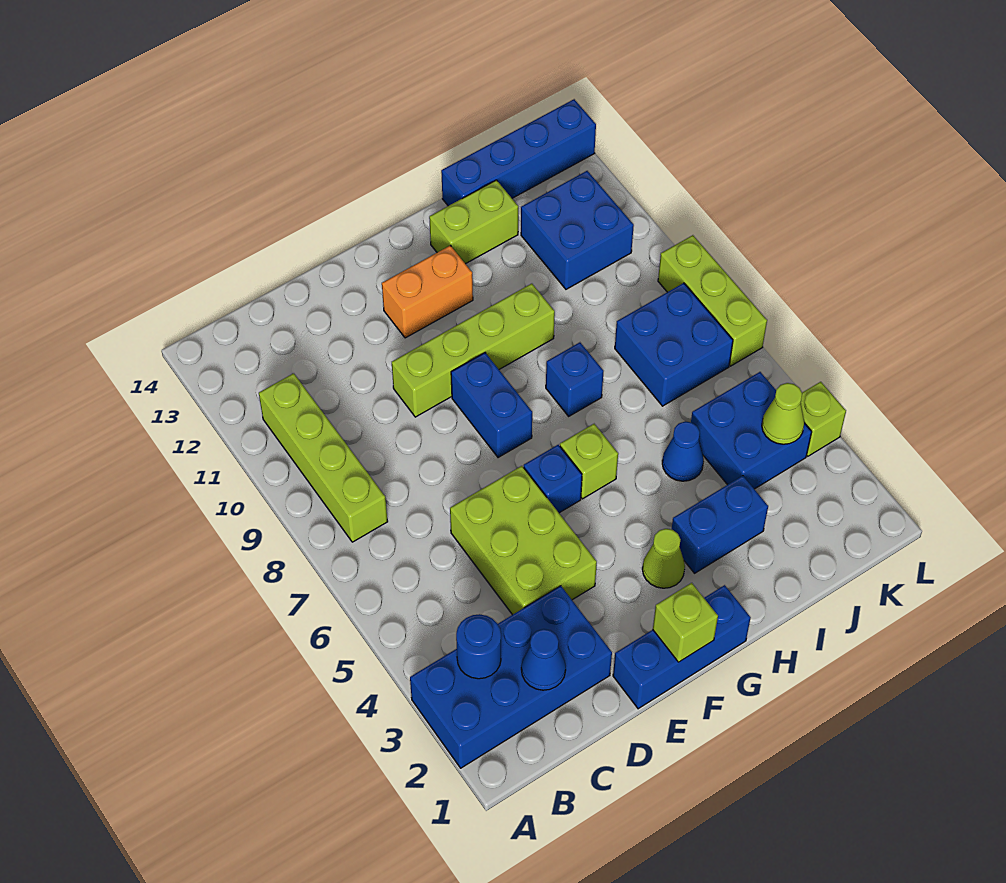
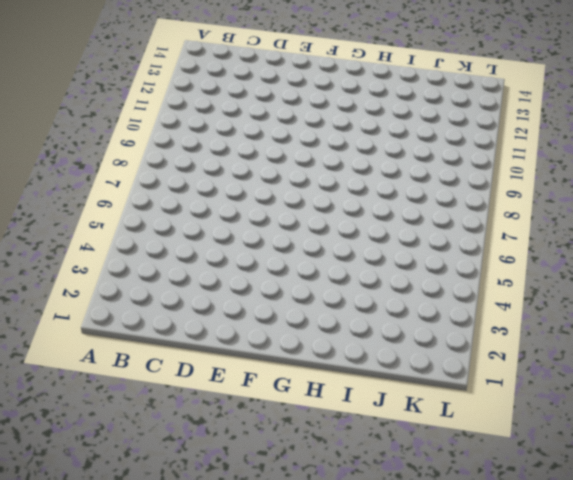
none -> blue 2x4 brick [410,586,612,768]
none -> lime 1x4 brick [259,373,388,542]
none -> lime 2x3 brick [450,466,597,615]

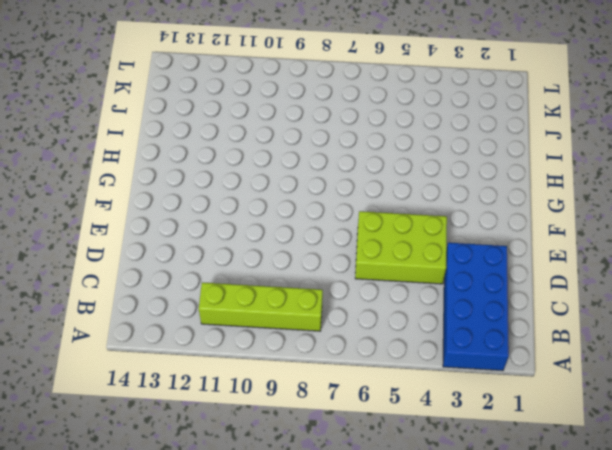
none -> blue 1x3 brick [613,585,751,709]
none -> lime 1x4 brick [392,284,555,417]
none -> blue 1x1 brick [524,445,582,513]

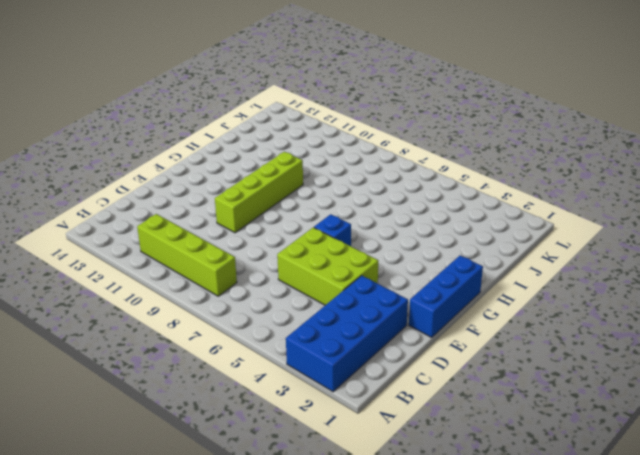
none -> blue 1x2 brick [451,353,532,458]
none -> orange 1x2 brick [382,245,473,338]
none -> lime 1x1 cone [642,529,685,588]

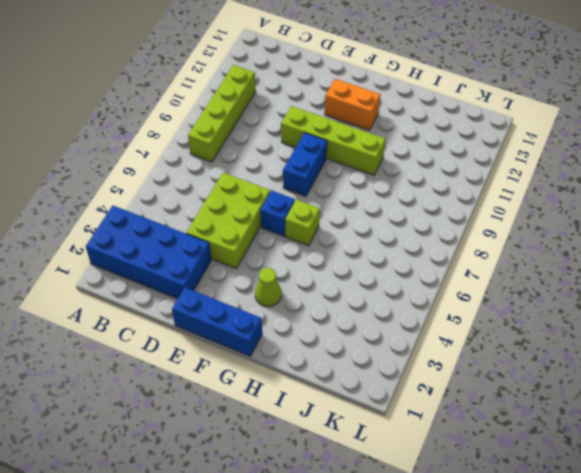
none -> blue 1x2 brick [672,476,768,573]
none -> blue 1x1 brick [546,342,604,416]
none -> lime 1x2 brick [429,180,518,264]

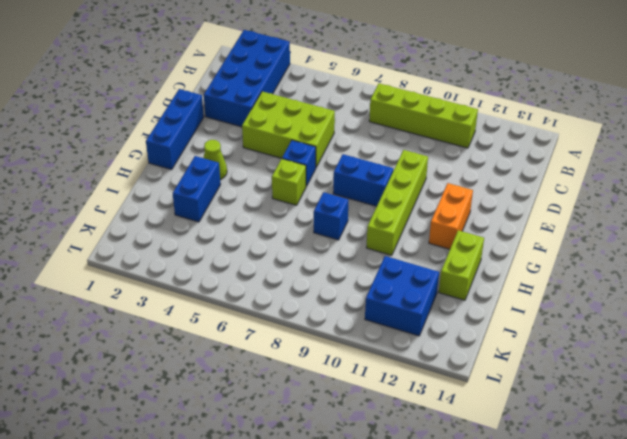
none -> blue 1x1 cone [662,421,704,481]
none -> blue 1x4 brick [441,99,596,206]
none -> blue 2x2 brick [691,372,812,489]

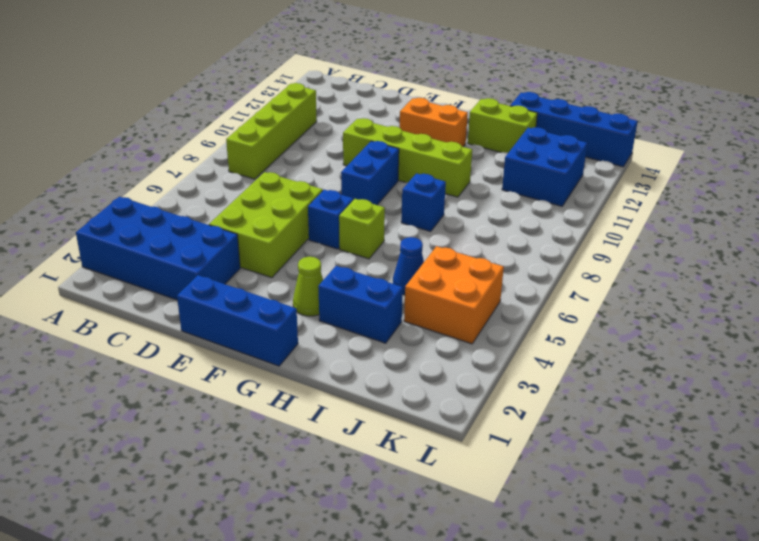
orange 2x2 brick [404,246,504,344] -> blue 2x2 brick [691,372,812,489]
none -> blue 2x2 brick [615,283,733,406]
none -> lime 1x1 brick [801,382,846,456]
none -> lime 1x3 brick [658,235,767,366]

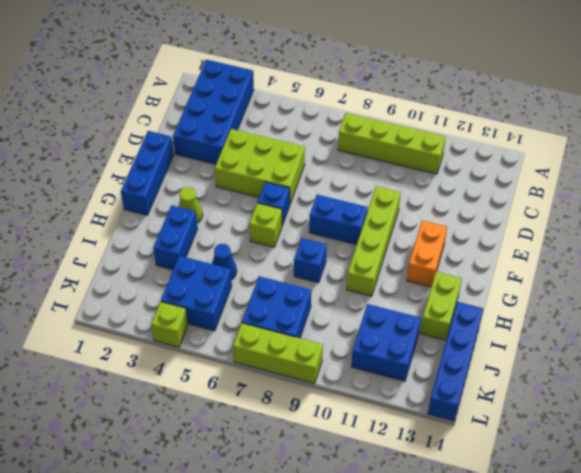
none -> blue 1x1 round brick [456,614,501,679]
none -> blue 1x1 cone [521,629,566,690]
none -> lime 1x1 brick [653,583,718,662]

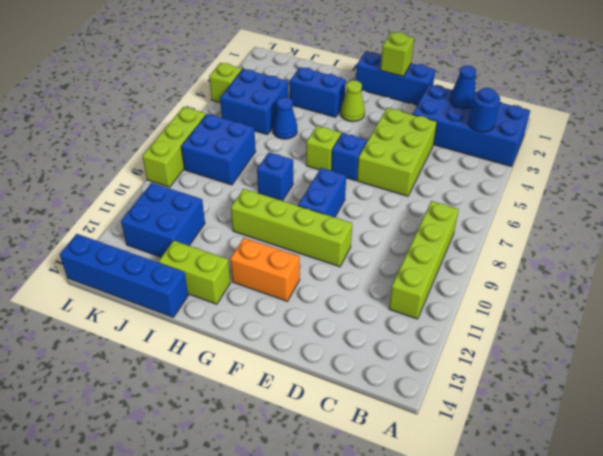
none -> lime 1x1 cone [762,383,804,444]

